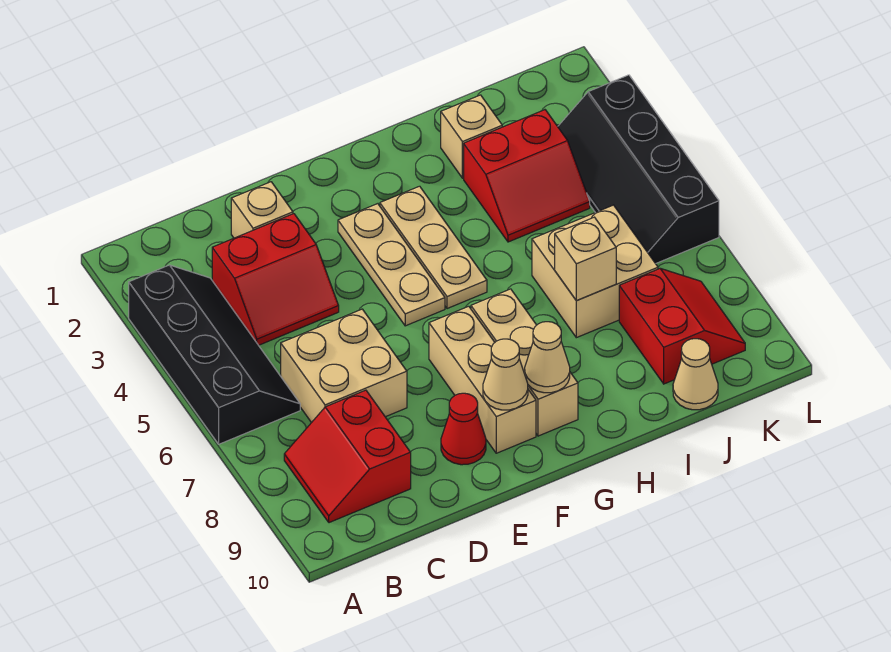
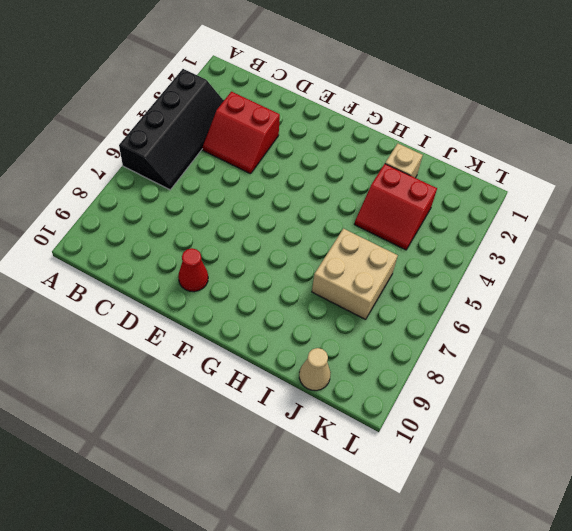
none -> red 2x2 slope [284,390,411,523]
none -> tan 2x2 brick [281,309,407,423]
none -> tan 1x1 brick [231,182,293,238]

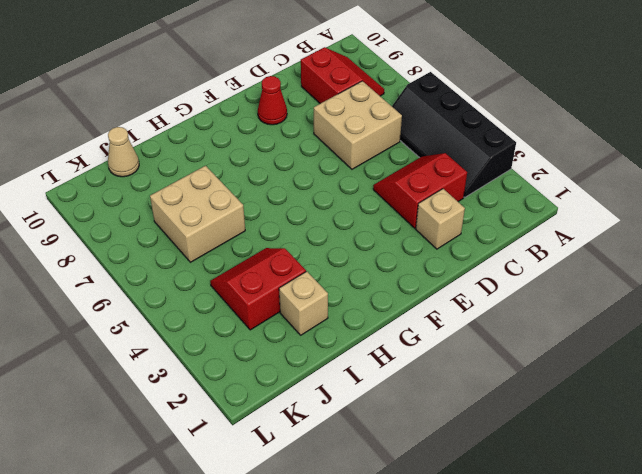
none -> tan 1x3 plate [338,204,445,326]
none -> tan 1x3 brick [429,306,536,453]
none -> tan 1x3 plate [380,186,487,309]

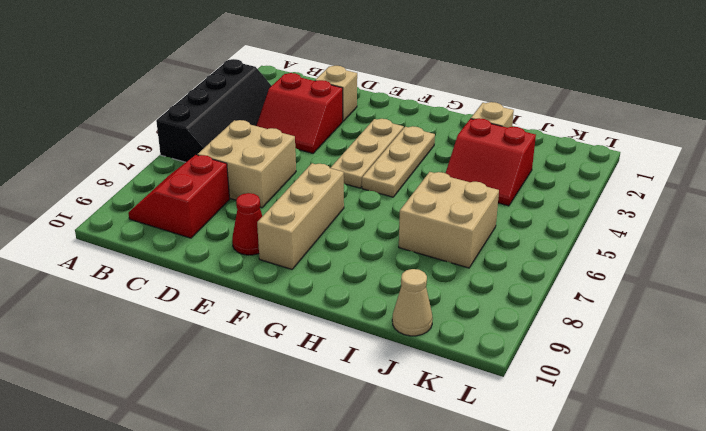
none -> tan 1x3 brick [471,289,578,436]
none -> red 2x2 slope [619,269,745,384]
none -> black 2x4 slope [558,75,719,264]

